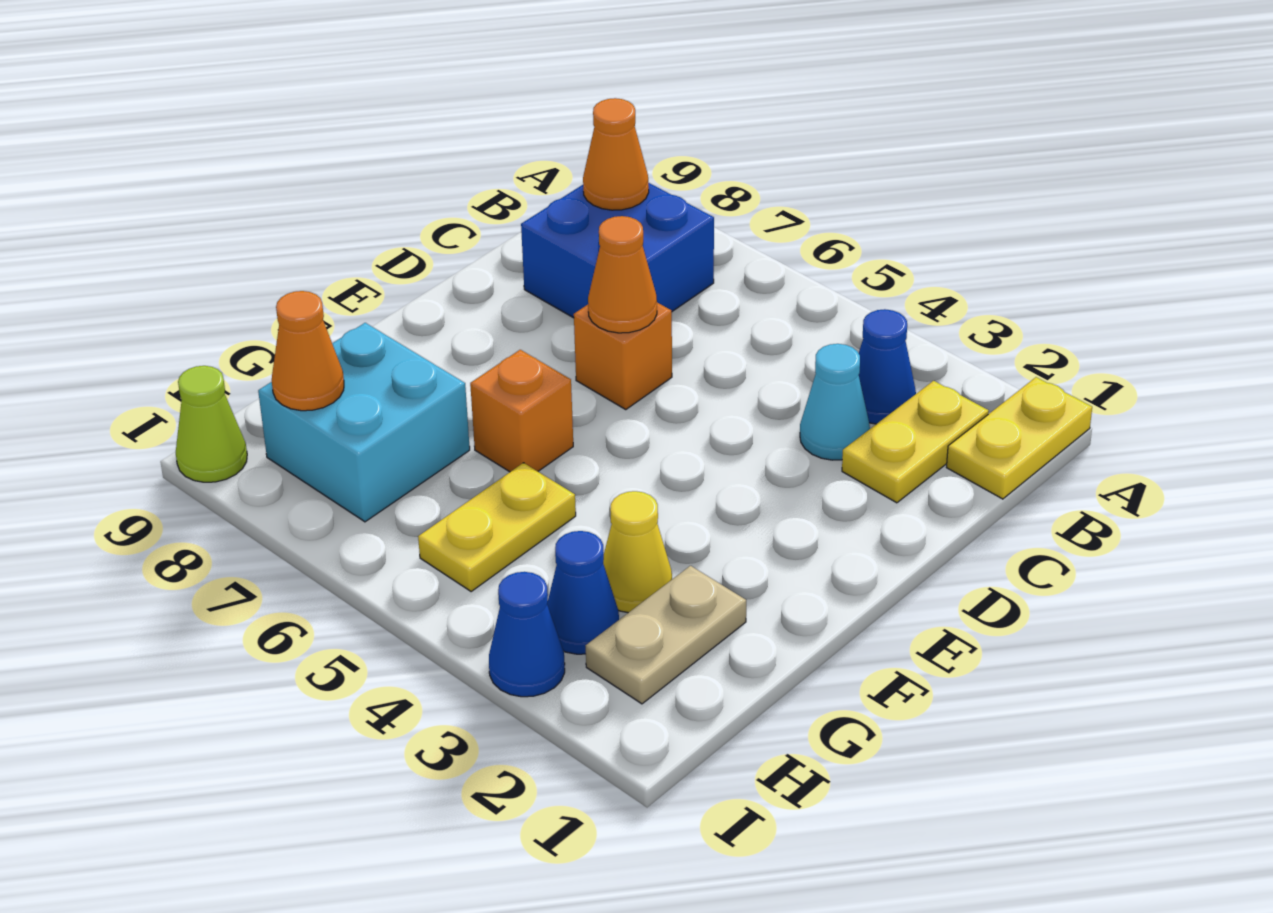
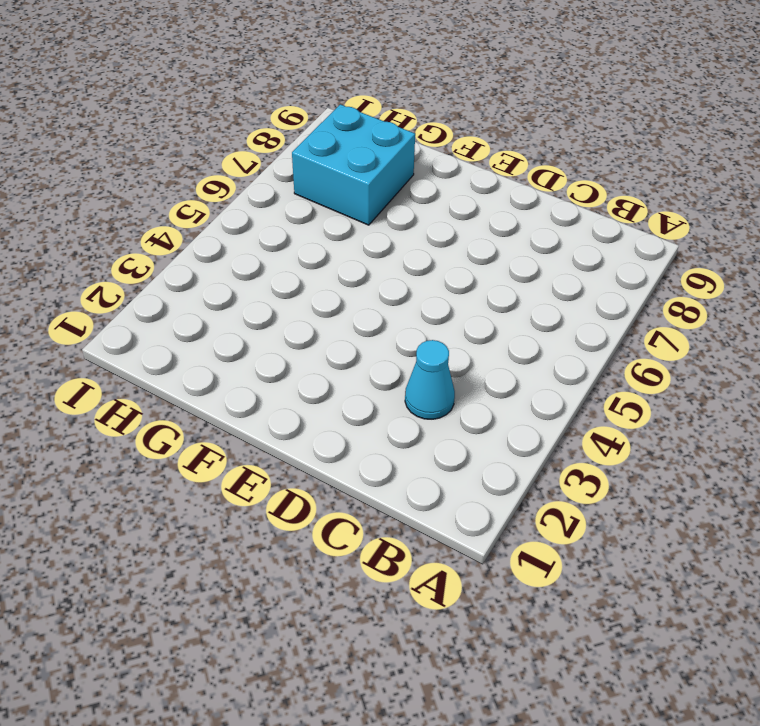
none -> yellow 1x2 plate [946,377,1092,499]
none -> yellow 1x2 plate [842,381,989,503]
none -> blue 1x1 cone [859,309,916,424]

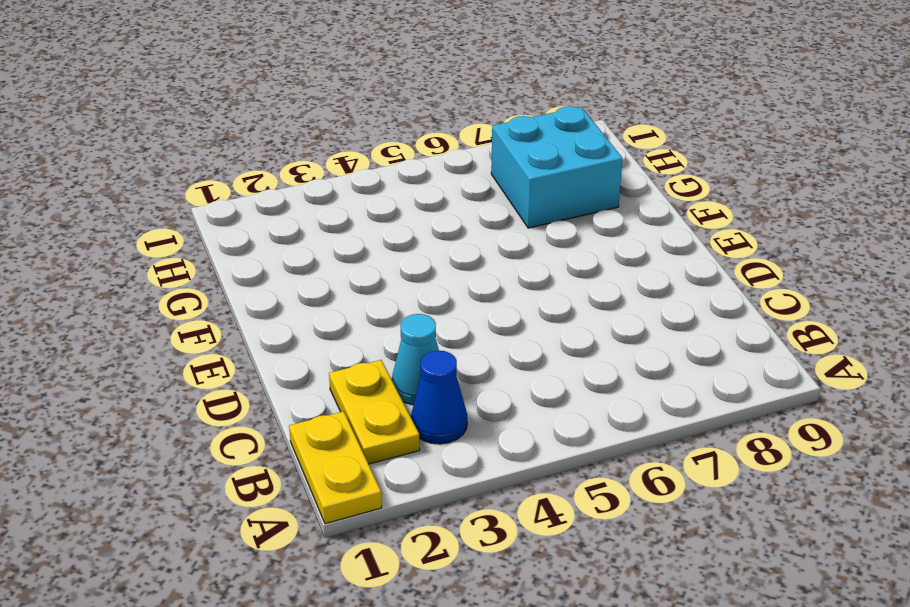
none -> blue 2x2 brick [521,183,714,318]
none -> orange 1x1 brick [574,303,672,410]
none -> orange 1x1 brick [470,350,573,472]

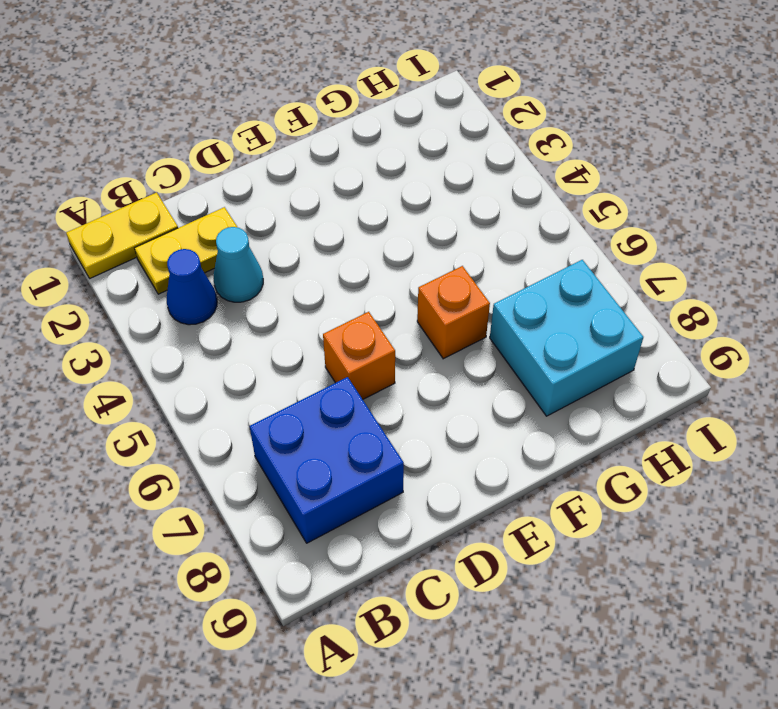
none -> tan 1x2 plate [586,566,746,704]
none -> yellow 1x1 cone [603,491,672,613]
none -> yellow 1x2 plate [418,463,576,591]

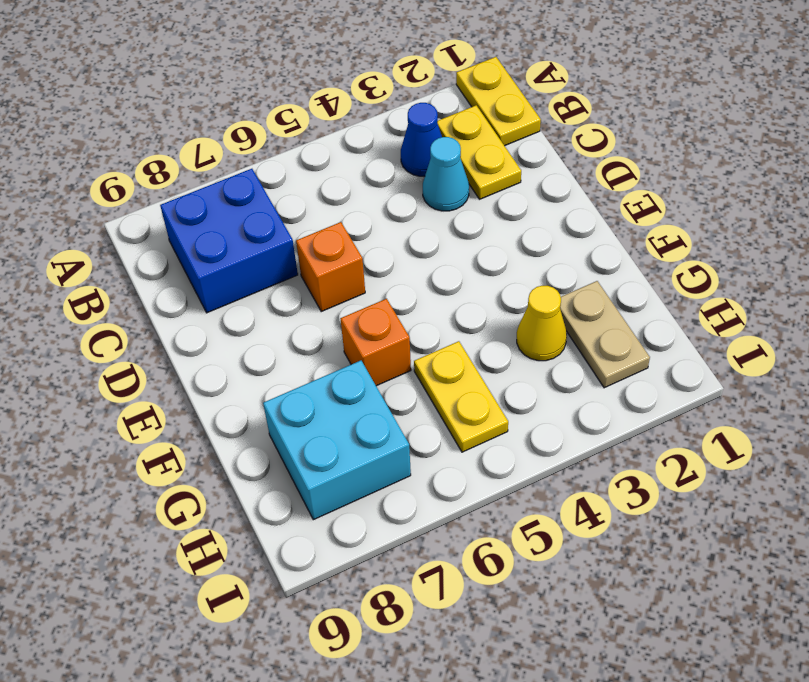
none -> blue 1x1 cone [547,531,619,654]
none -> blue 1x1 cone [489,572,565,697]
none -> lime 1x1 cone [176,366,247,482]

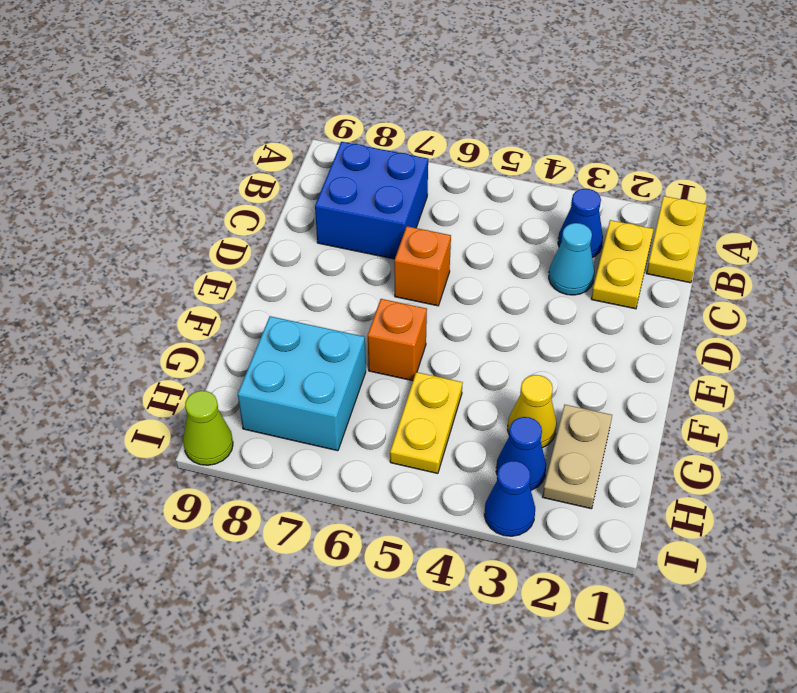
none -> orange 1x1 cone [583,98,649,210]
none -> orange 1x1 cone [588,216,657,333]
none -> orange 1x1 cone [272,291,344,411]

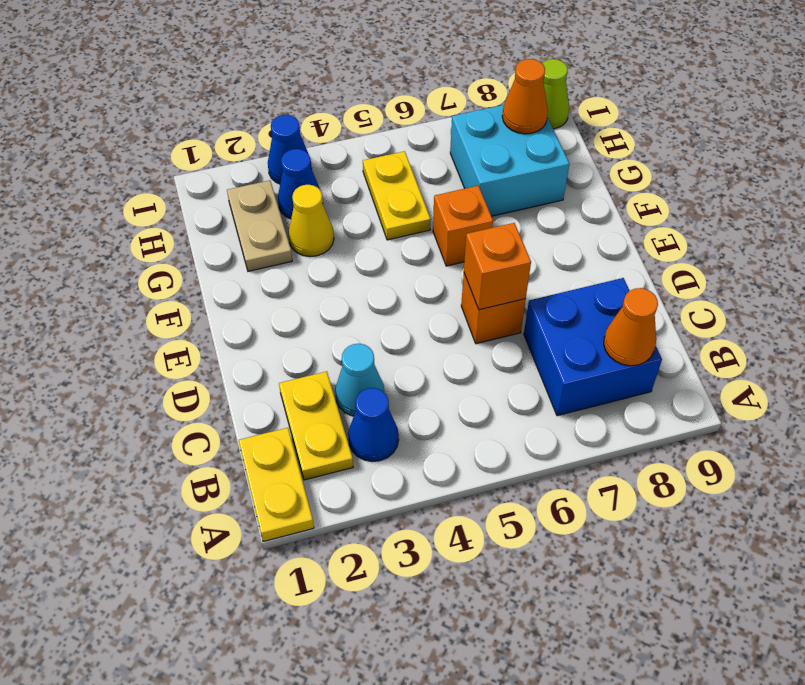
orange 1x1 brick [464,223,531,310] -> orange 1x1 cone [588,216,657,333]

